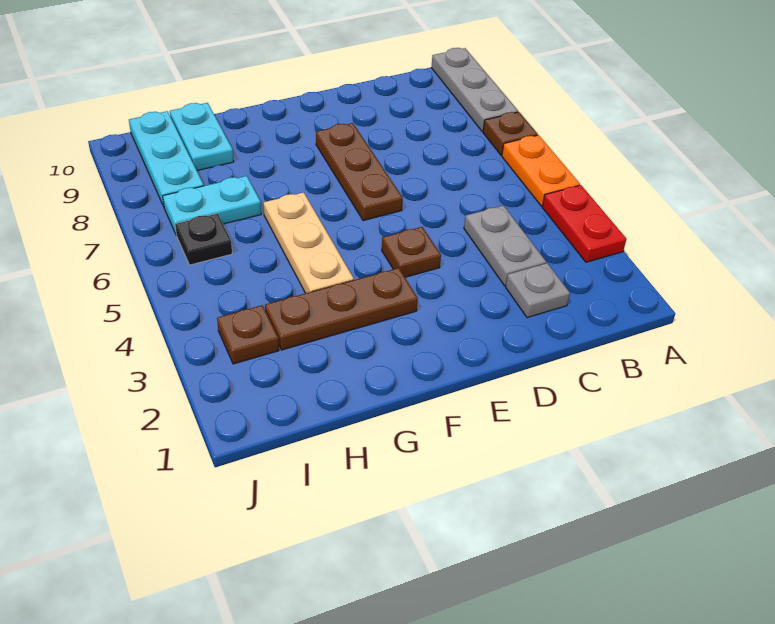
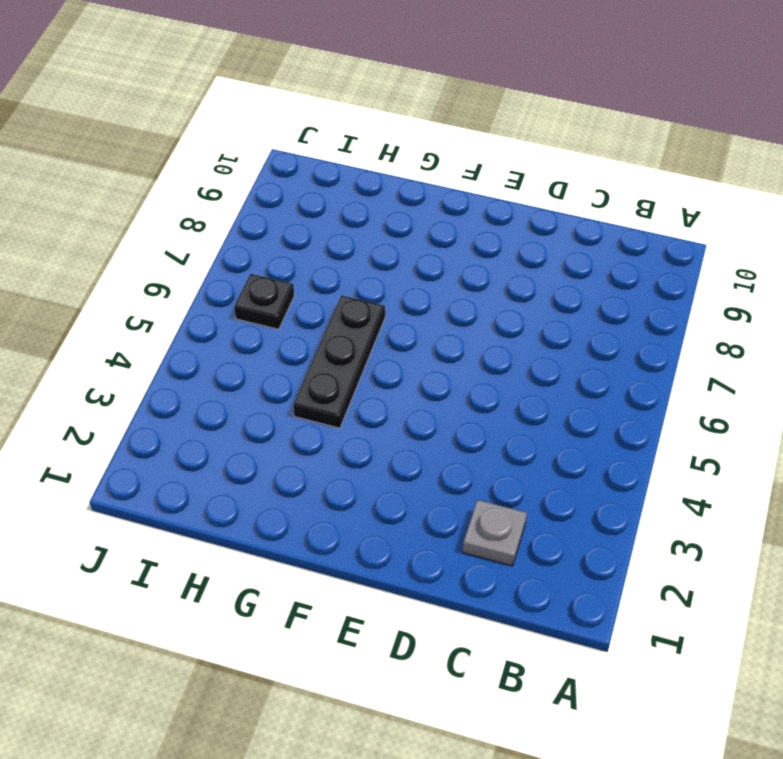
black 1x3 plate [293,295,385,428] -> tan 1x3 plate [263,192,354,293]
none -> red 1x2 plate [542,185,626,262]
none -> orange 1x2 plate [502,135,580,206]
none -> brown 1x1 plate [483,112,538,155]

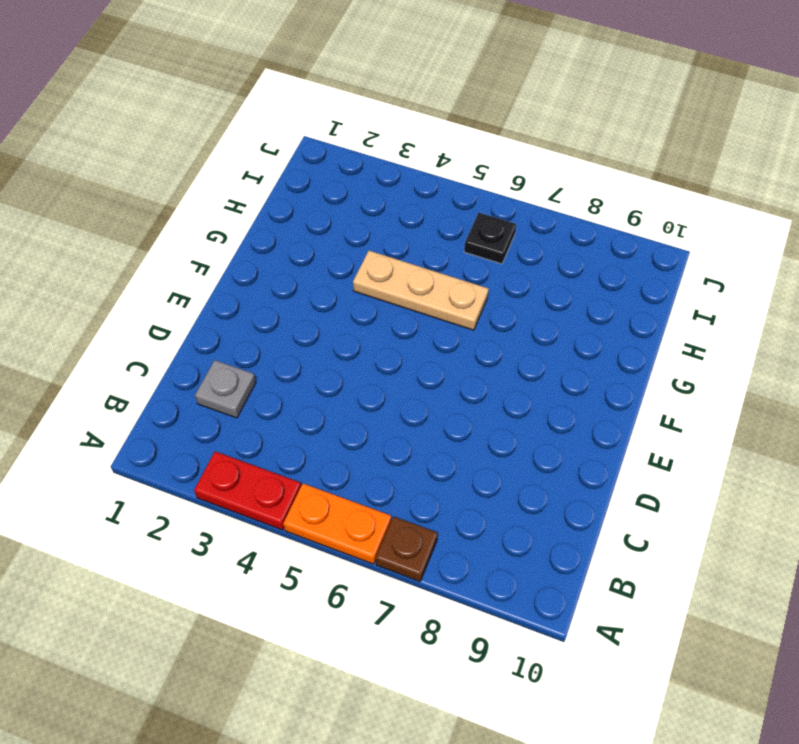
none -> grey 1x3 plate [431,48,518,132]
none -> grey 1x2 plate [464,205,546,286]
none -> brown 1x1 plate [382,227,441,277]

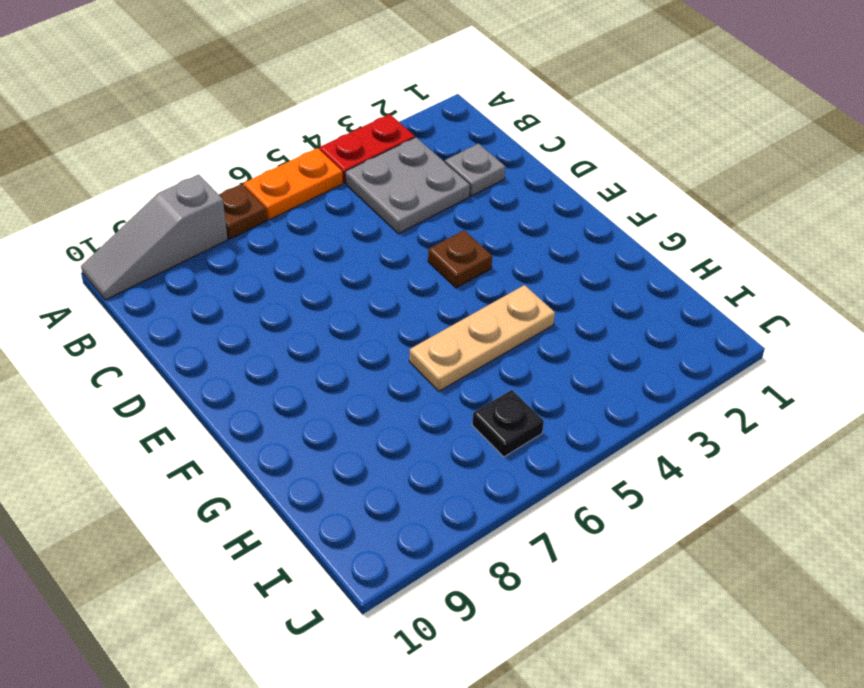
grey 1x3 slope [81,175,228,300] -> grey 1x3 plate [431,48,518,132]
grey 2x2 plate [345,137,470,234] -> grey 1x2 plate [464,205,546,286]
none -> brown 1x3 plate [316,123,403,221]
none -> brown 1x3 plate [265,268,418,350]
none -> cyan 1x2 plate [163,176,261,235]

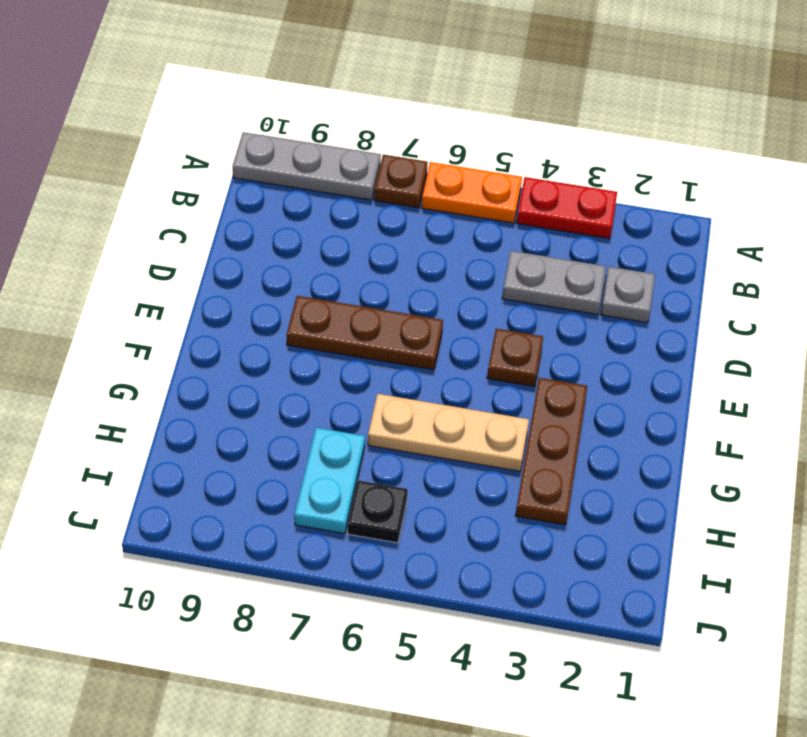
none -> cyan 1x2 plate [170,103,234,171]
none -> brown 1x1 plate [217,305,279,364]
none -> cyan 1x3 plate [129,111,204,206]

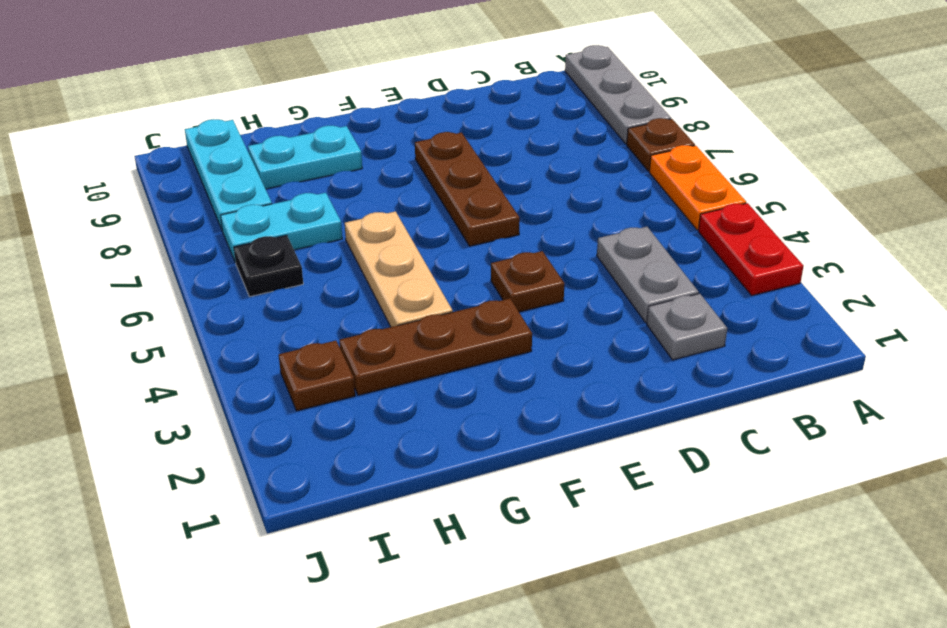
cyan 1x2 plate [248,126,362,189] -> cyan 1x2 plate turned to [170,103,234,171]

